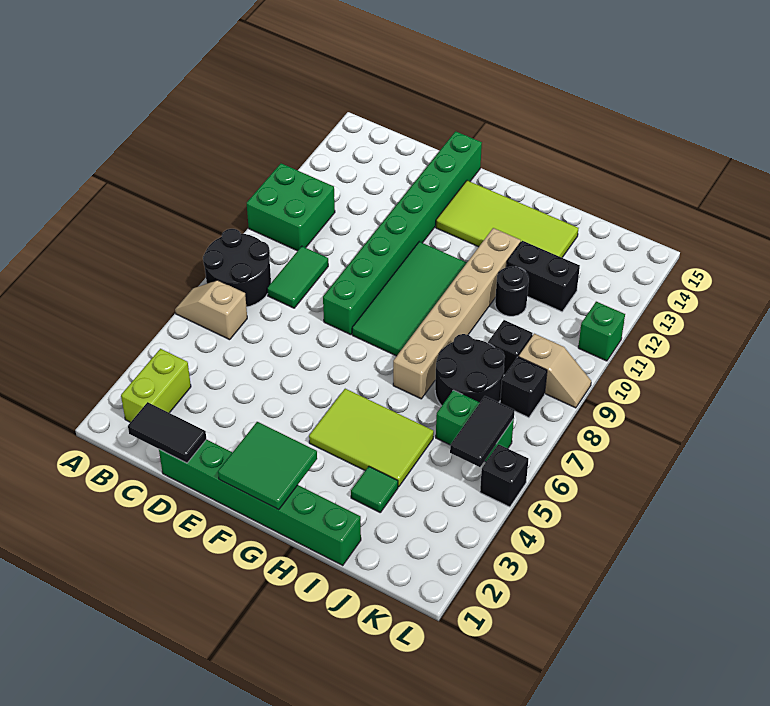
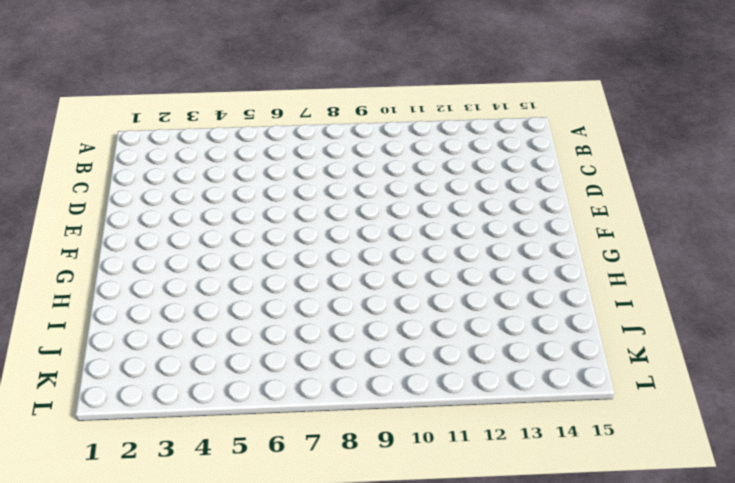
none -> tan 1x2 slope [175,280,247,340]
none -> black 2x2 round brick [203,229,271,307]
none -> green 2x2 brick [247,163,335,251]

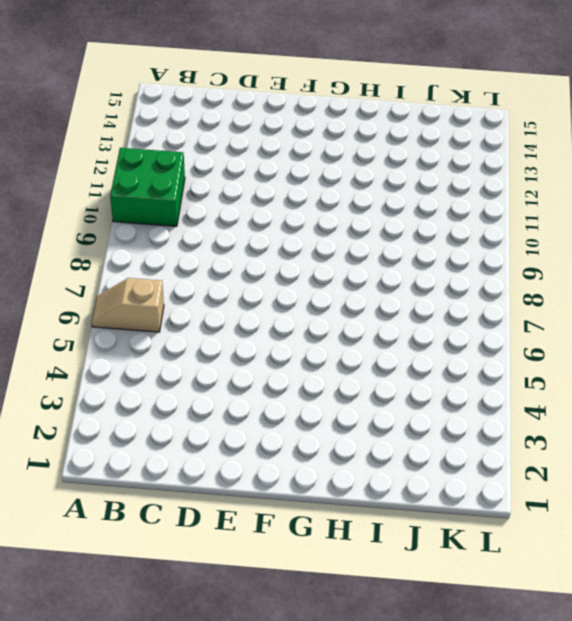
none -> black 2x2 round brick [203,229,271,307]
none -> lime 1x2 brick [121,349,191,422]
none -> green 1x2 tile [267,246,328,308]

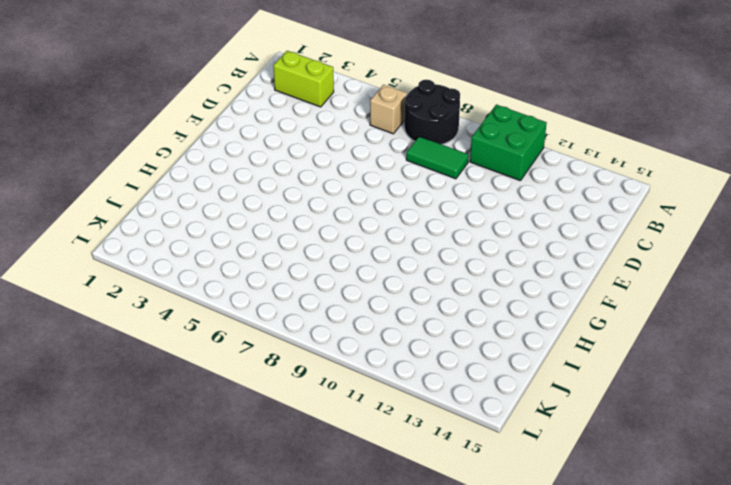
none -> green 1x6 brick [159,439,361,565]
none -> green 1x8 brick [323,131,482,335]
none -> green 2x4 tile [352,242,467,356]

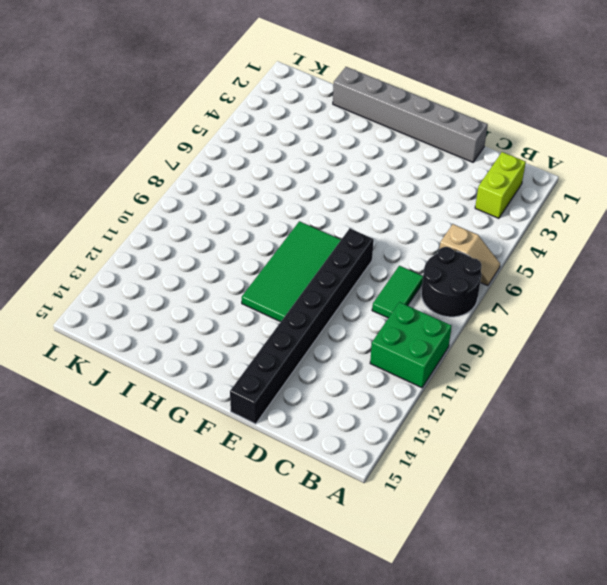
grey 1x6 brick [333,67,488,162] -> green 1x6 brick [159,439,361,565]
black 1x8 brick [230,228,374,424] -> green 1x8 brick [323,131,482,335]
none -> lime 2x4 tile [436,181,579,258]
none -> lime 2x3 tile [309,389,434,487]
none -> tan 1x6 brick [393,228,521,399]

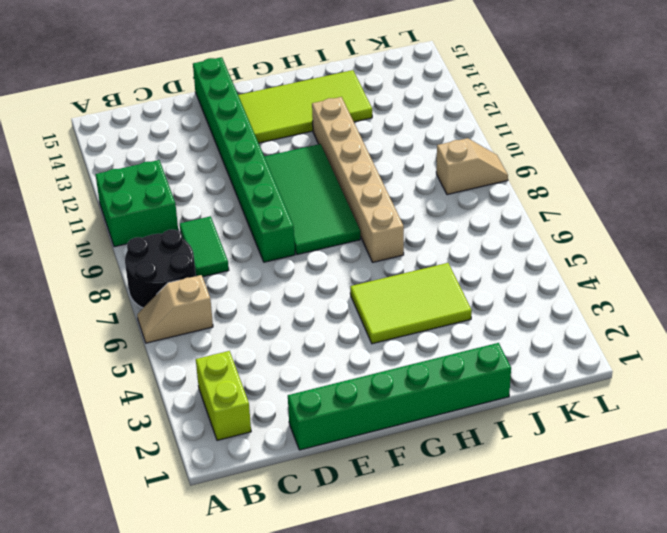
none -> green 1x1 tile [351,467,398,512]
none -> black 2x2 round brick [435,334,505,406]
none -> black 1x1 round brick [495,266,529,316]

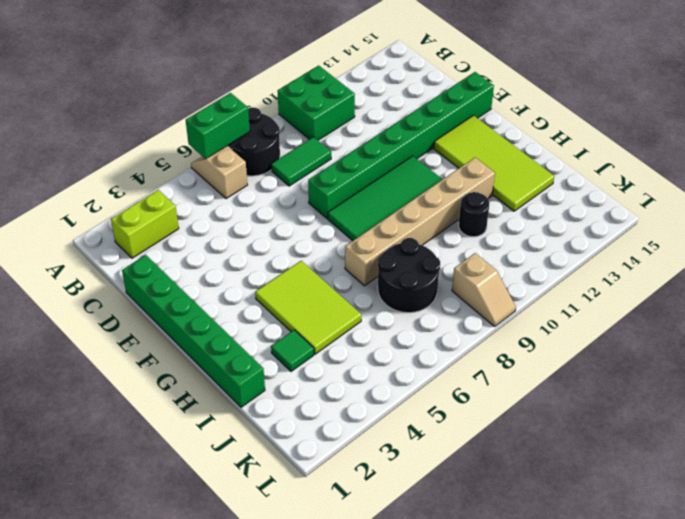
green 1x2 brick [186,93,250,159] -> green 1x2 brick turned to [436,390,514,462]
none -> black 1x2 brick [507,241,580,312]
none -> black 1x1 brick [488,320,533,375]
none -> black 1x1 brick [500,357,547,418]

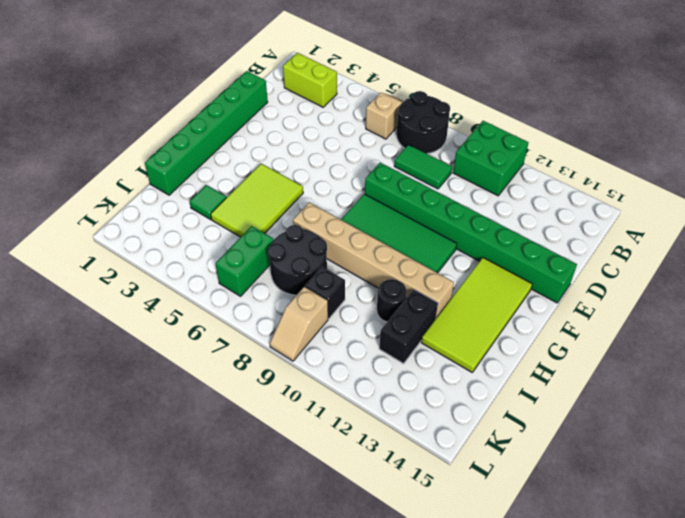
none -> black 1x1 brick [500,357,547,418]
none -> black 1x1 brick [480,444,528,507]
none -> green 1x1 brick [578,302,625,361]

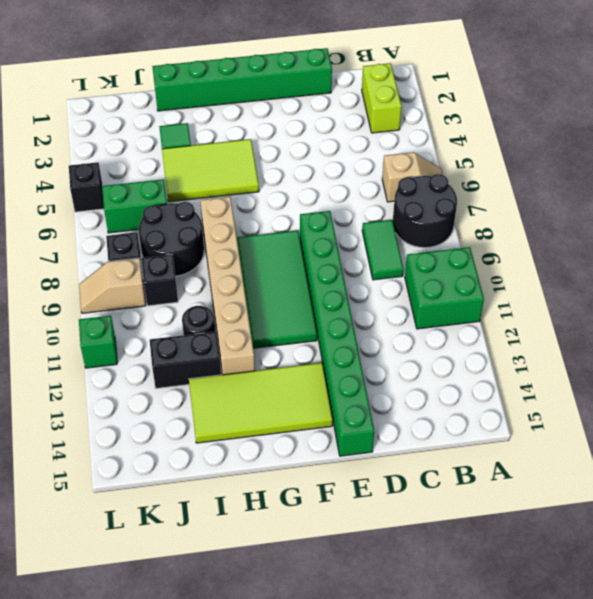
none -> black 1x2 tile [128,402,206,463]
none -> green 2x2 tile [218,422,317,510]
none -> black 1x2 tile [450,396,515,467]

